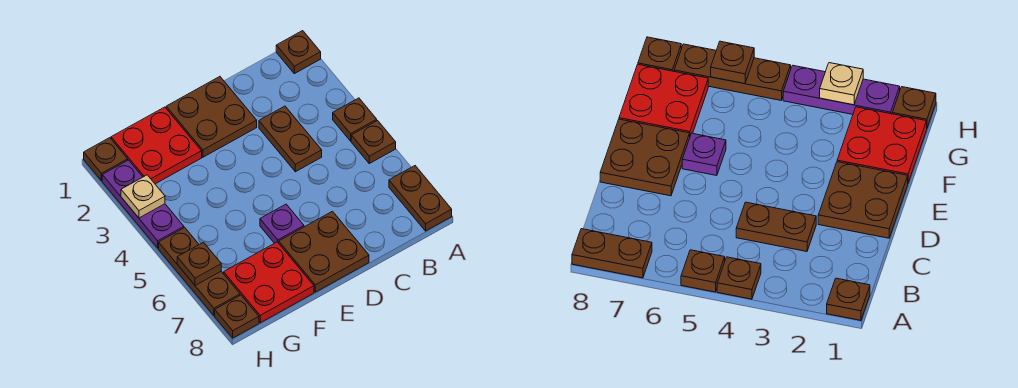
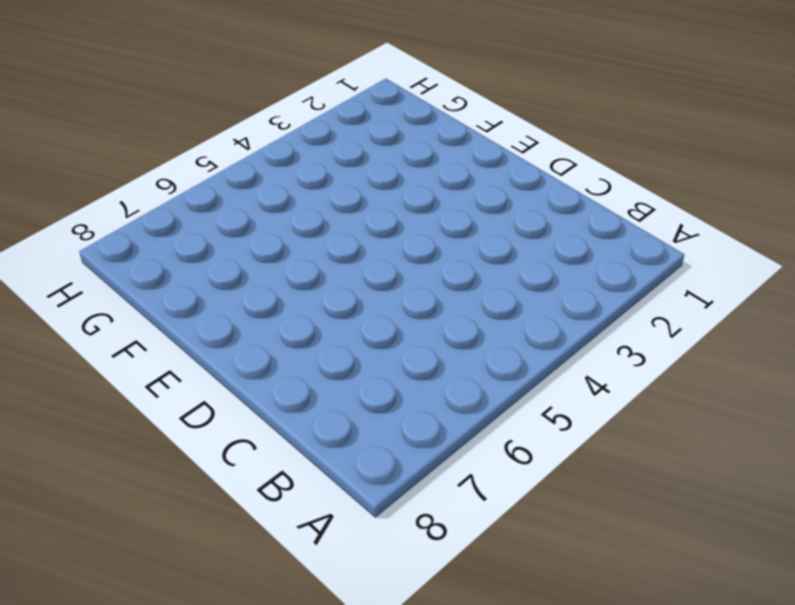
none -> brown 1x1 plate [276,31,321,74]
none -> brown 1x1 plate [333,98,377,141]
none -> brown 1x1 plate [351,121,396,163]

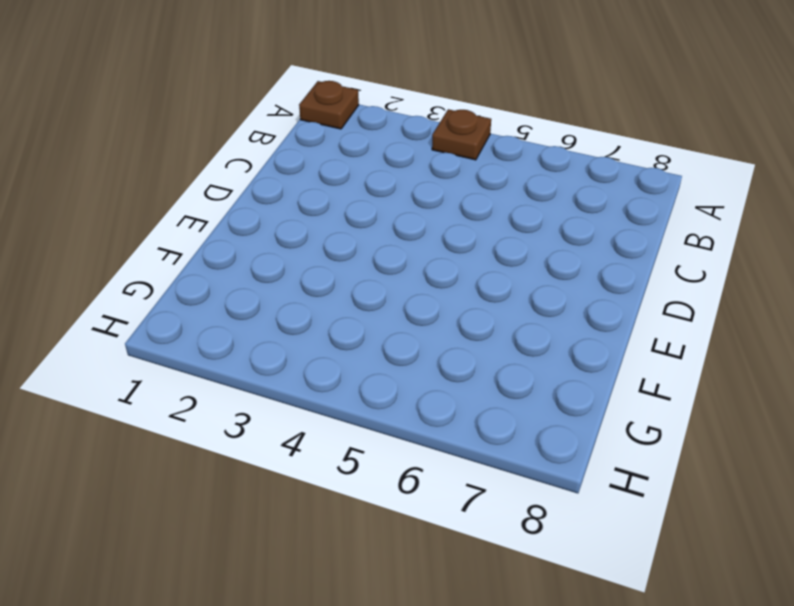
none -> brown 1x1 plate [351,121,396,163]
none -> brown 1x2 plate [389,166,452,231]
none -> brown 1x2 plate [259,106,322,172]

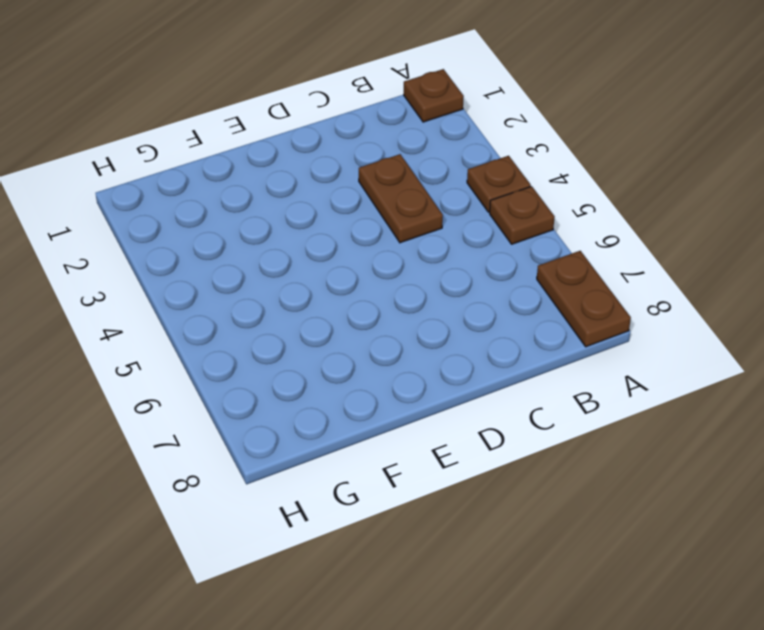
none -> brown 2x2 plate [166,77,257,157]
none -> brown 2x2 plate [279,211,369,292]
none -> purple 1x1 plate [260,204,304,243]

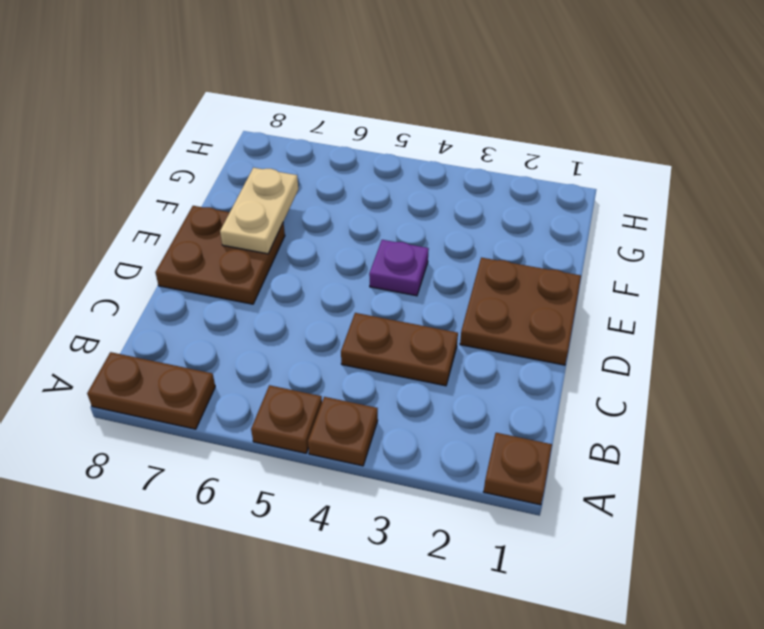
purple 1x1 plate [369,240,429,296] -> purple 1x1 plate moved to [260,204,304,243]
tan 1x2 plate [220,168,298,254] -> none
none -> red 2x2 plate [111,107,202,184]
none -> red 2x2 plate [224,242,314,323]
none -> brown 1x1 plate [84,138,128,181]

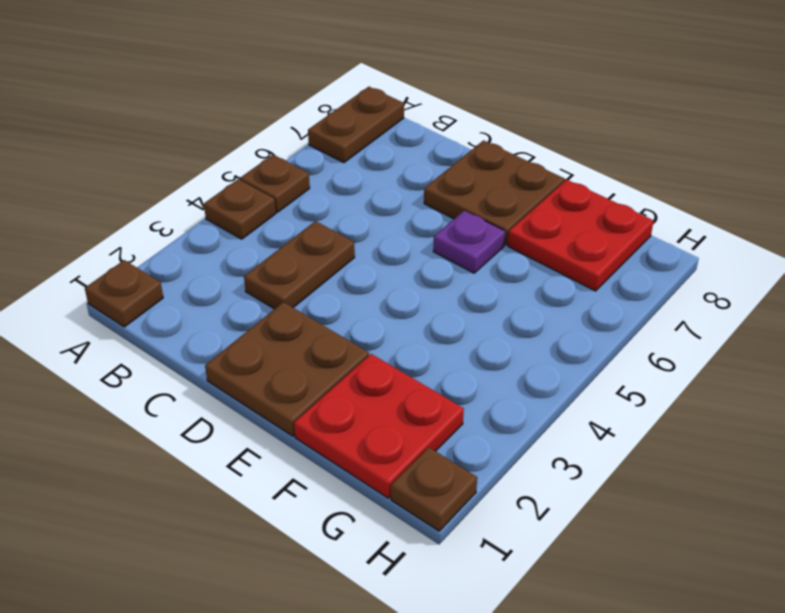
none -> purple 1x3 plate [102,160,184,248]
none -> brown 1x3 plate [159,228,240,316]
none -> brown 1x1 plate [215,295,259,338]

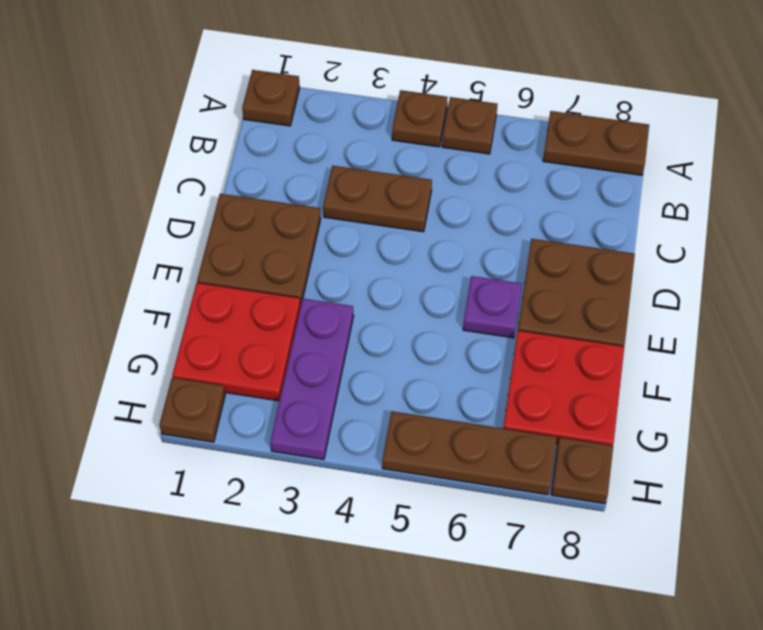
purple 1x3 plate [270,299,354,460] -> purple 1x3 plate turned to [102,160,184,248]
none -> tan 1x1 plate [121,175,165,218]
none -> brown 1x1 plate [177,242,221,285]

